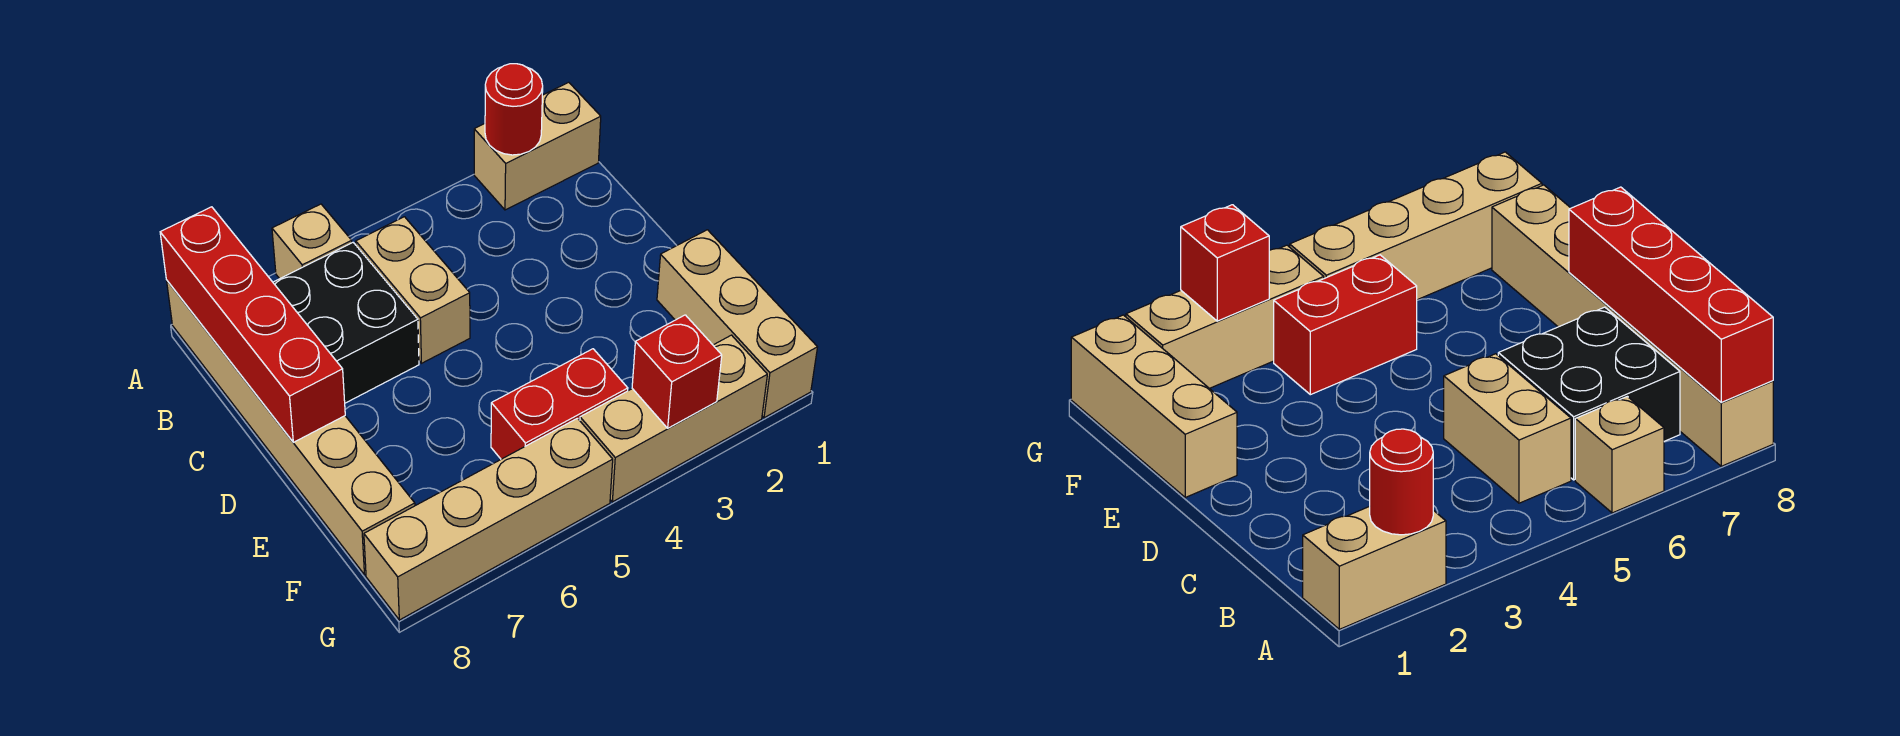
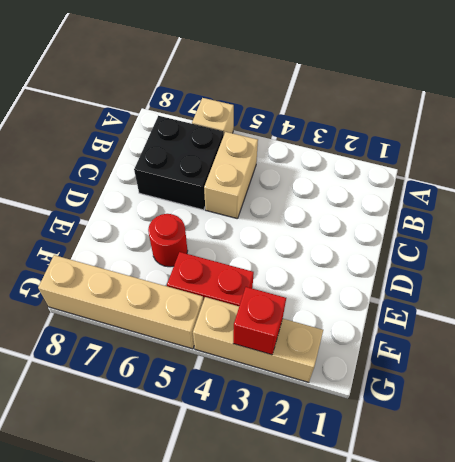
red 1x1 round brick [148,214,188,267] -> red 1x1 round brick moved to [485,64,543,155]
none -> tan 1x2 brick [474,82,601,210]
none -> tan 1x6 brick [167,281,415,575]
none -> tan 1x3 brick [657,230,817,418]

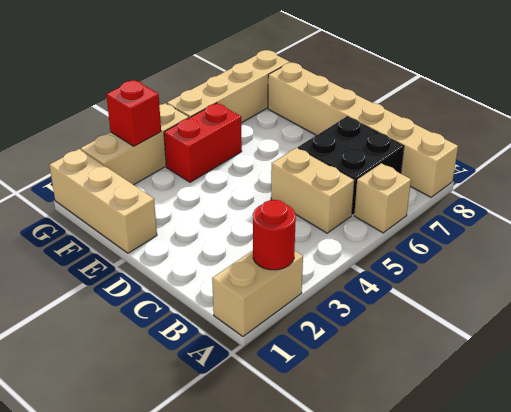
none -> red 1x4 brick [160,207,345,442]

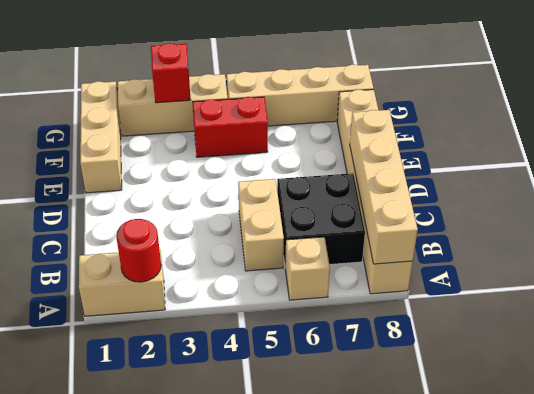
tan 1x4 brick [350,110,418,264] -> red 1x4 brick [160,207,345,442]

